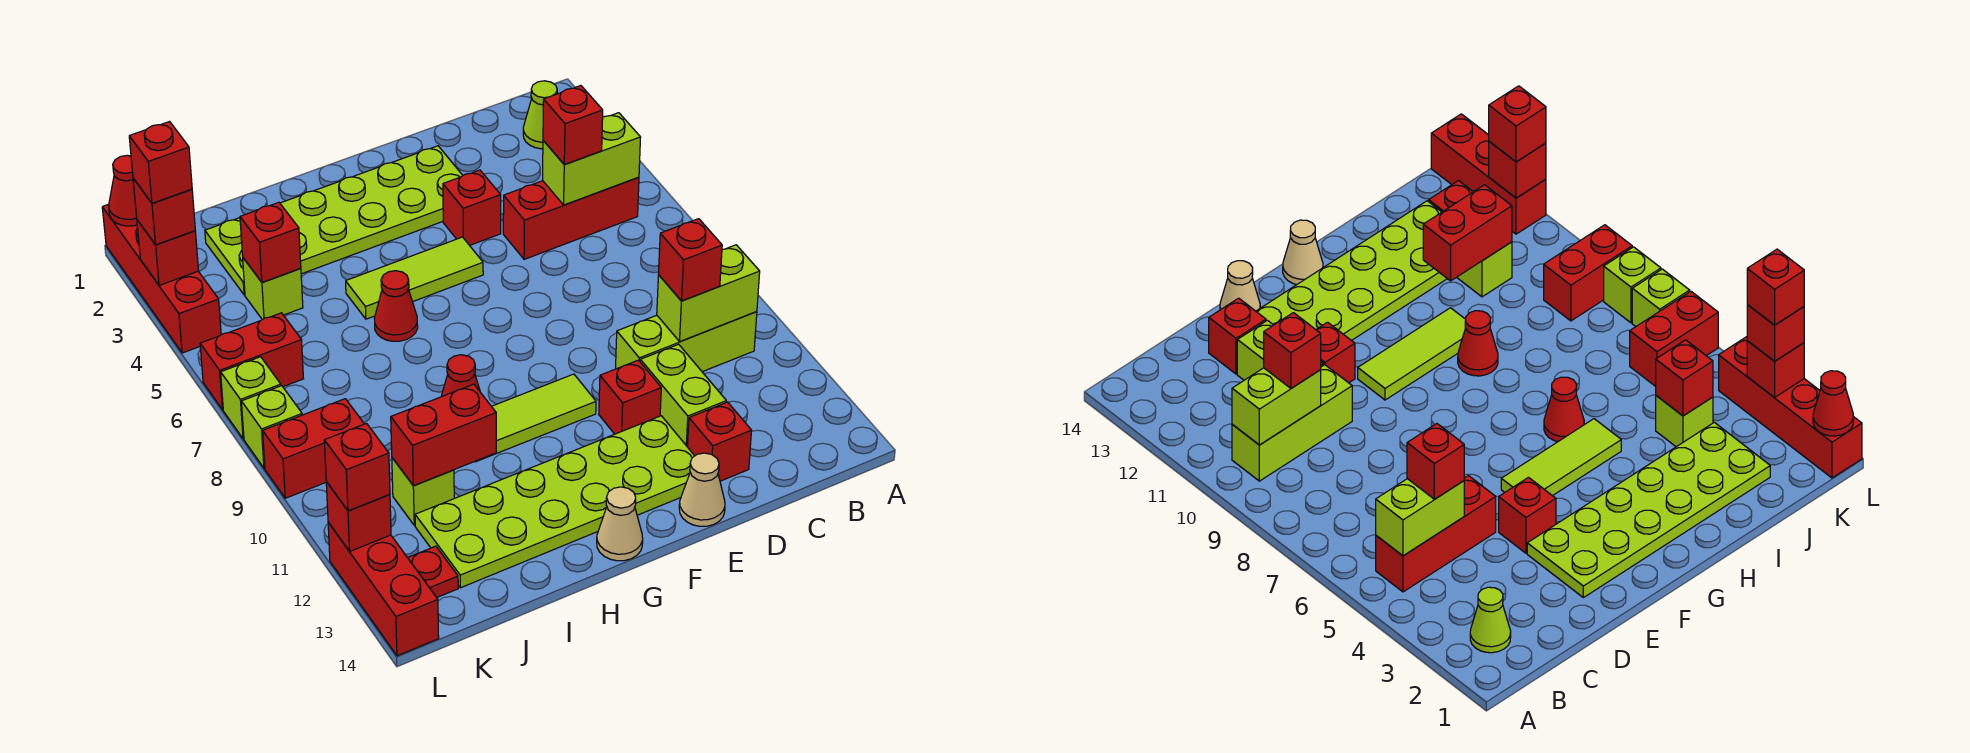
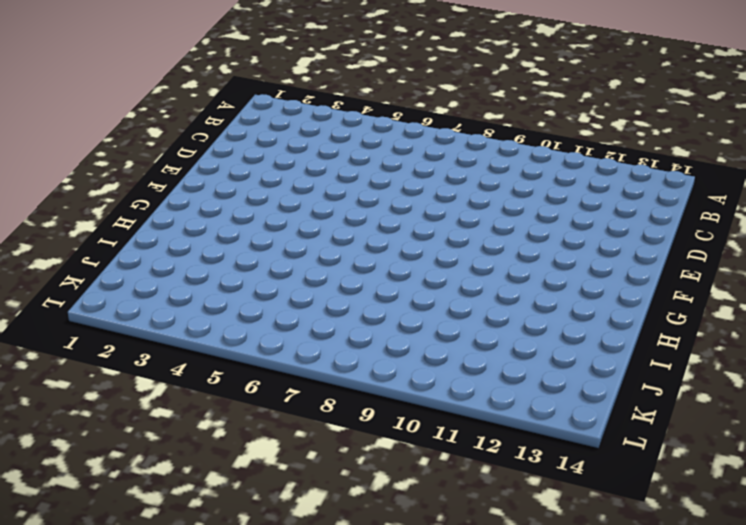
none -> lime 1x1 cone [523,81,557,149]
none -> red 1x3 brick [503,177,639,259]
none -> lime 1x3 brick [616,312,757,372]
none -> lime 1x2 brick [640,344,726,446]

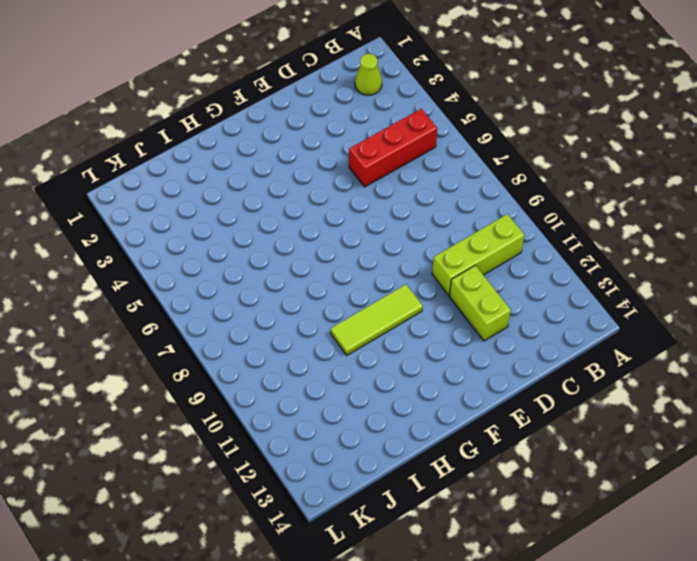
none -> red 1x1 brick [687,402,751,481]
none -> lime 2x6 plate [205,146,463,295]
none -> red 1x1 brick [443,170,501,245]
none -> red 1x1 brick [599,360,661,434]

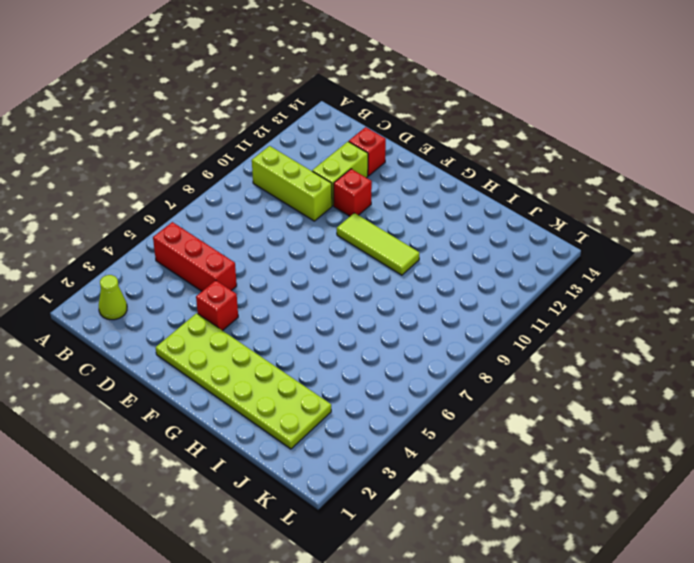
none -> lime 2x6 plate [415,416,694,588]
none -> tan 1x1 cone [679,453,725,526]
none -> lime 1x3 tile [346,237,483,319]
none -> tan 1x1 cone [597,487,643,561]

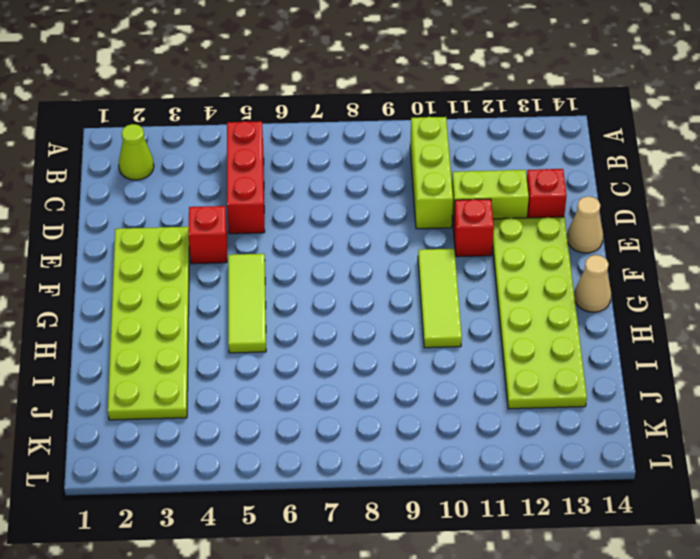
none -> red 1x1 cone [374,271,418,341]
none -> red 1x1 cone [441,355,480,397]
none -> lime 1x1 brick [243,258,303,320]
none -> lime 1x1 brick [392,458,454,525]

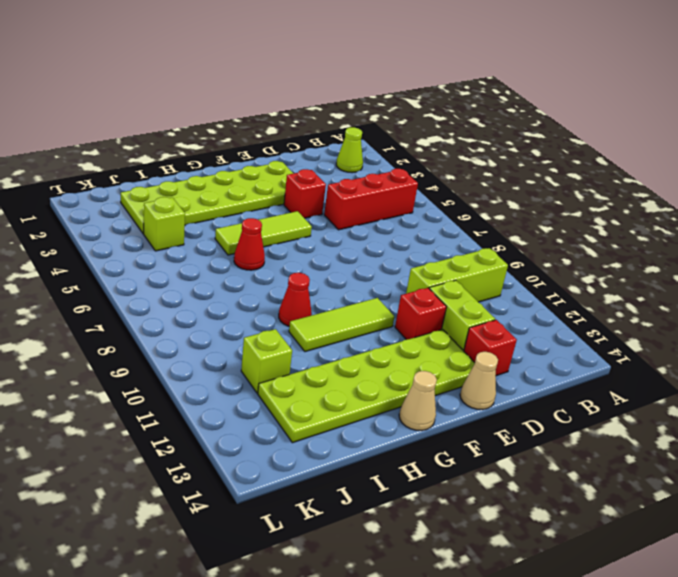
none -> red 1x2 brick [200,313,303,410]
none -> red 1x2 brick [263,399,364,498]
none -> red 1x1 plate [408,546,458,597]
none -> red 1x4 brick [102,204,221,353]

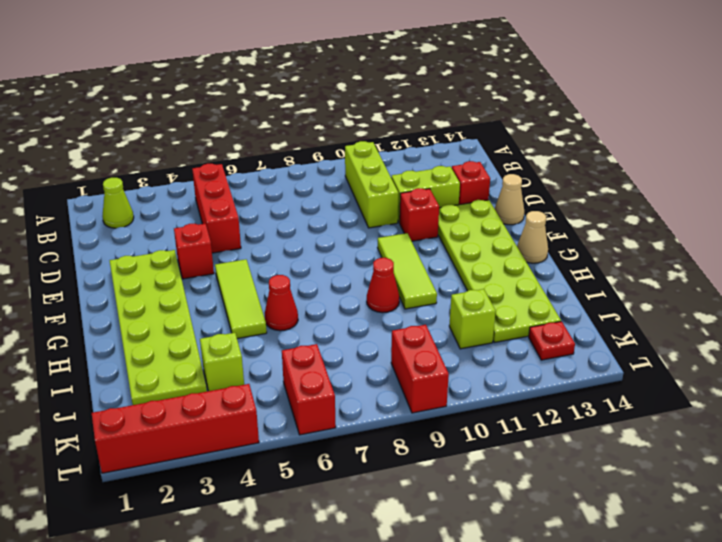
none -> lime 1x1 brick [221,357,281,439]
none -> lime 1x1 brick [241,386,302,468]
none -> red 1x3 brick [328,522,439,656]
none -> lime 1x2 brick [543,113,641,205]

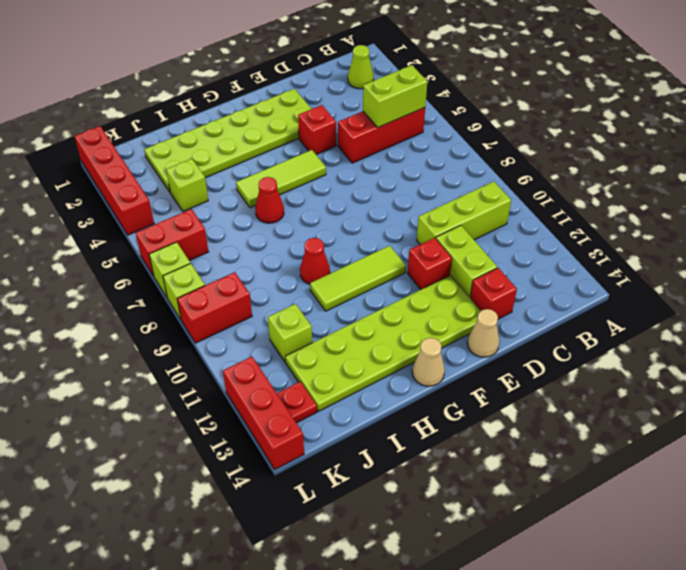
none -> lime 1x2 brick [657,245,760,341]
none -> red 1x2 brick [391,384,496,486]
none -> red 1x1 brick [240,202,301,282]
none -> red 1x1 cone [109,155,137,226]

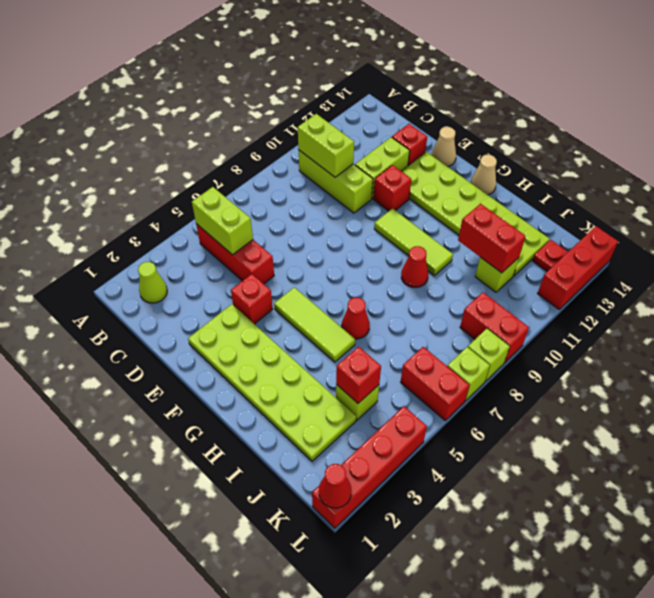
none -> red 1x1 brick [137,220,198,285]
none -> red 1x1 brick [326,482,391,551]
none -> red 1x1 brick [543,86,603,164]
none -> red 1x1 brick [659,219,722,301]

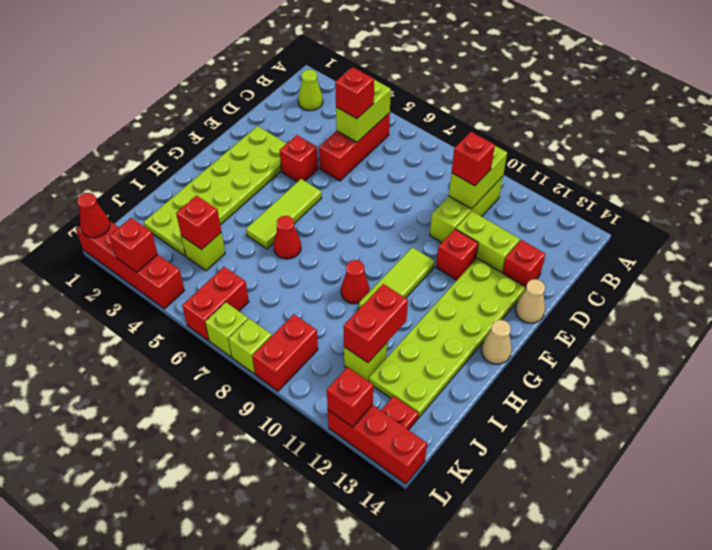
none -> red 1x1 brick [133,178,195,245]
none -> red 1x1 brick [324,423,390,511]
none -> red 1x1 brick [129,122,192,203]

